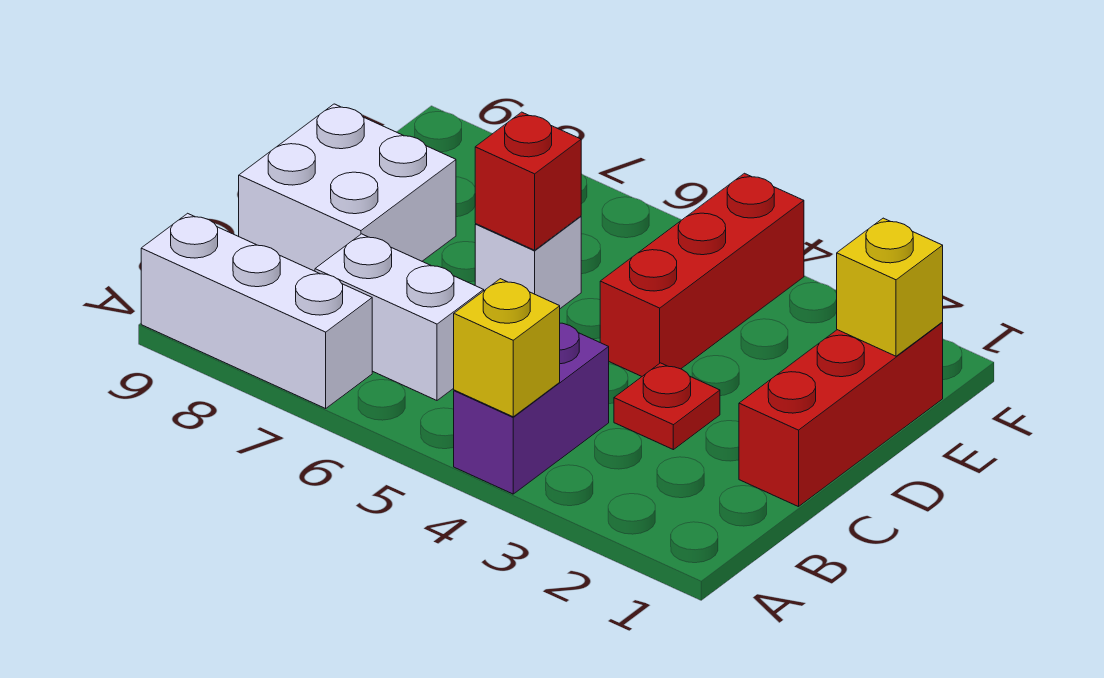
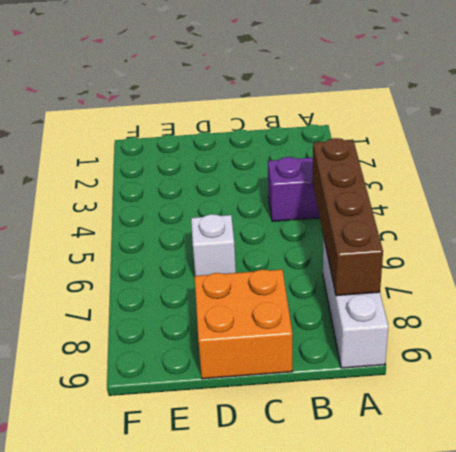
brown 1x4 brick [313,138,383,296] -> none
orange 2x2 brick [195,269,292,379] -> white 2x2 brick [239,104,456,271]
none -> white 1x2 brick [315,234,484,400]
none -> red 1x3 brick [739,323,943,507]

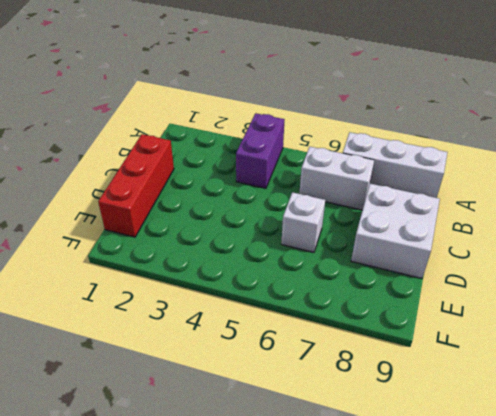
none -> red 1x1 plate [614,363,720,450]
none -> red 1x3 brick [600,173,804,376]

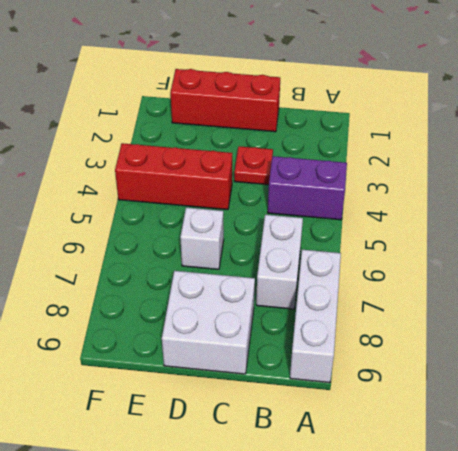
none -> yellow 1x1 brick [454,279,560,417]
none -> red 1x1 brick [475,112,581,250]

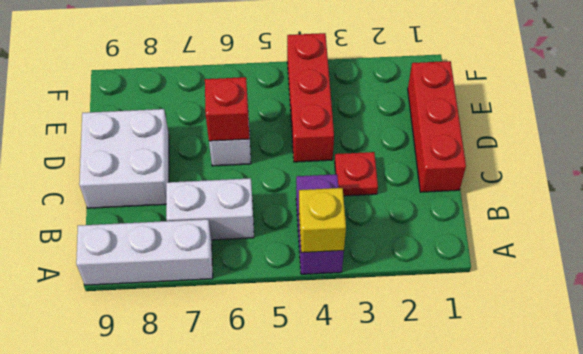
none -> yellow 1x1 brick [837,218,943,356]

